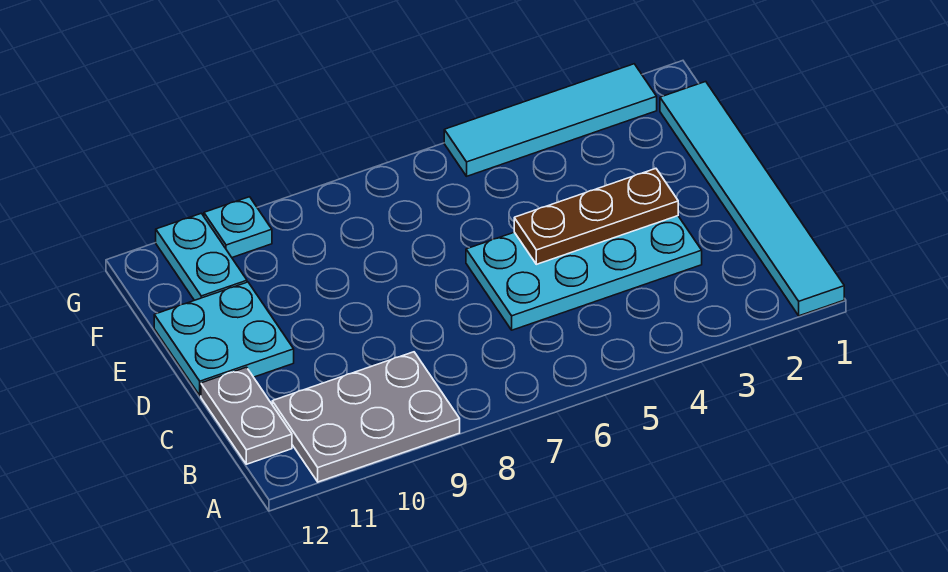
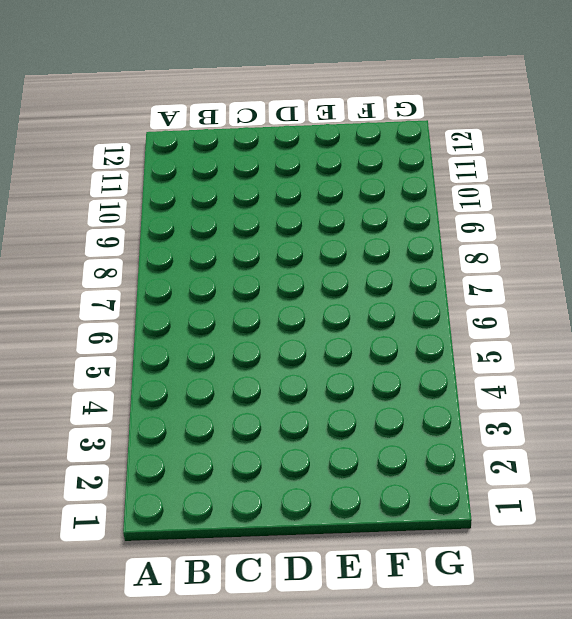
none -> cyan 1x6 tile [660,82,844,316]
none -> grey 2x3 plate [272,352,460,482]

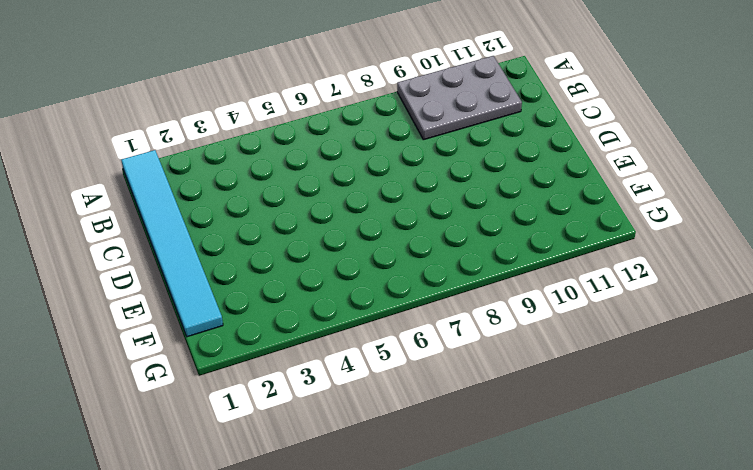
none -> grey 1x2 plate [201,367,292,464]
none -> cyan 2x4 plate [466,216,702,330]

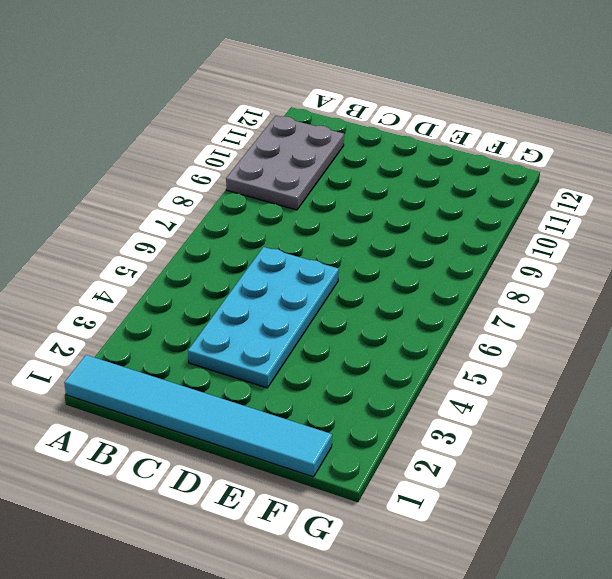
none -> grey 1x2 plate [201,367,292,464]
none -> cyan 2x2 plate [154,282,294,396]

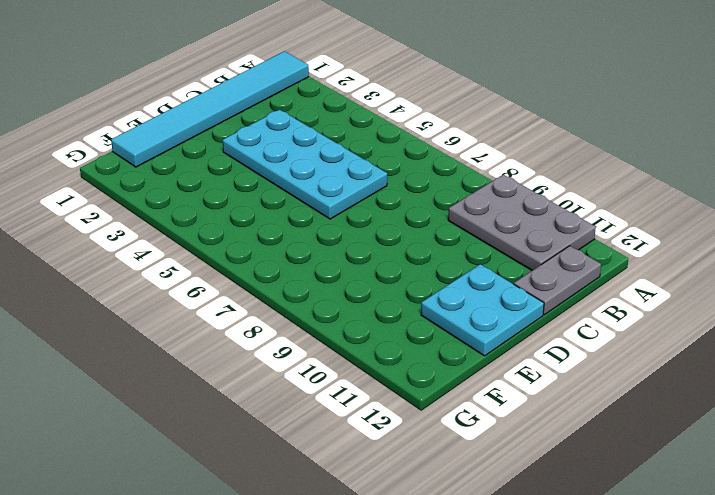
none -> cyan 1x2 plate [156,213,247,300]
none -> cyan 1x4 tile [444,64,657,176]

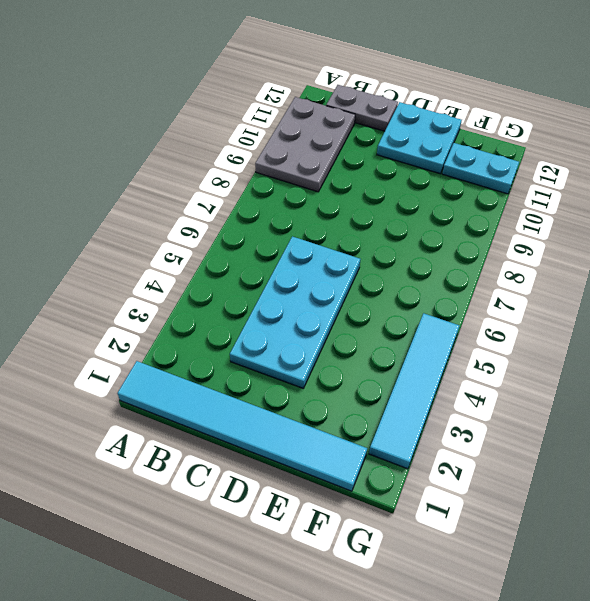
none -> cyan 1x1 plate [204,197,272,257]
none -> brown 1x3 plate [514,169,678,264]

